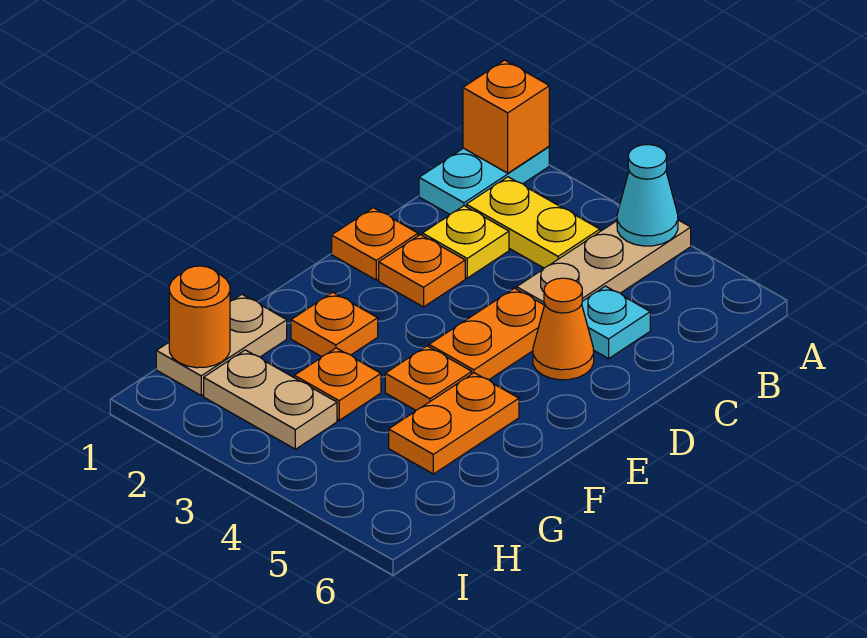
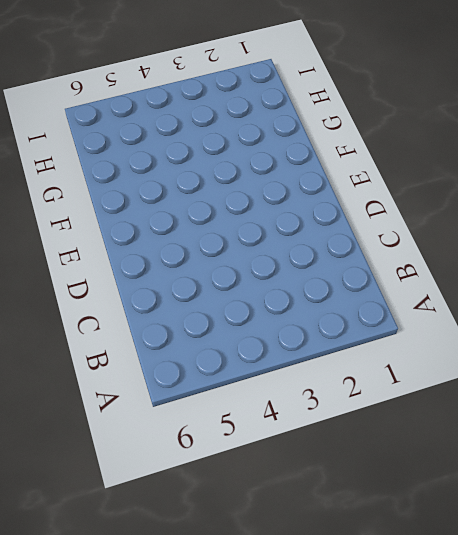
none -> cyan 1x2 plate [419,147,549,214]
none -> tan 1x3 plate [517,220,691,305]
none -> yellow 1x2 plate [466,177,600,268]

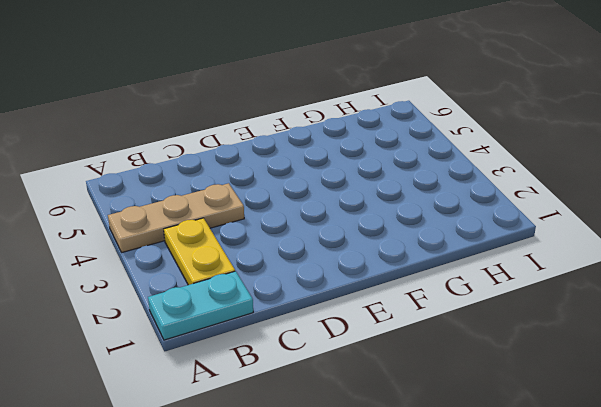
none -> yellow 1x1 plate [422,206,509,278]
none -> cyan 1x1 plate [582,286,650,359]
none -> orange 1x1 plate [332,208,418,280]

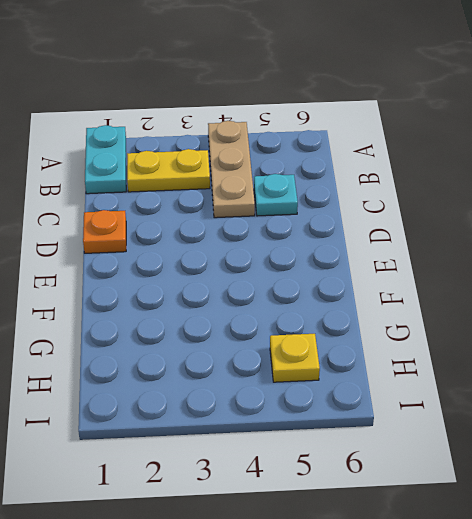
yellow 1x1 plate [270,334,320,382] -> yellow 1x1 plate moved to [422,206,509,278]
none -> orange 1x1 plate [379,235,465,307]
none -> orange 1x2 plate [429,288,544,380]
none -> orange 1x1 cone [533,278,594,380]

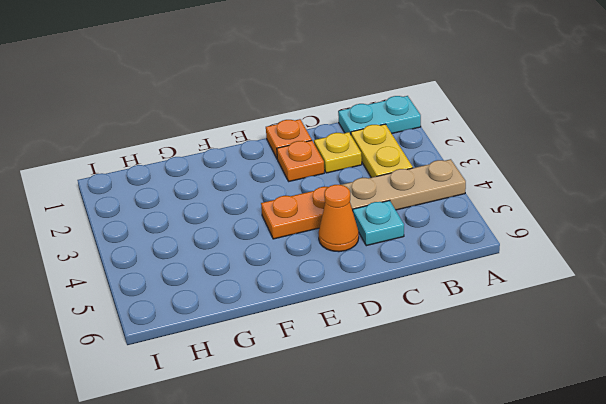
none -> orange 1x1 plate [291,292,378,357]
none -> orange 1x1 plate [385,346,472,410]
none -> orange 1x2 plate [389,373,519,474]

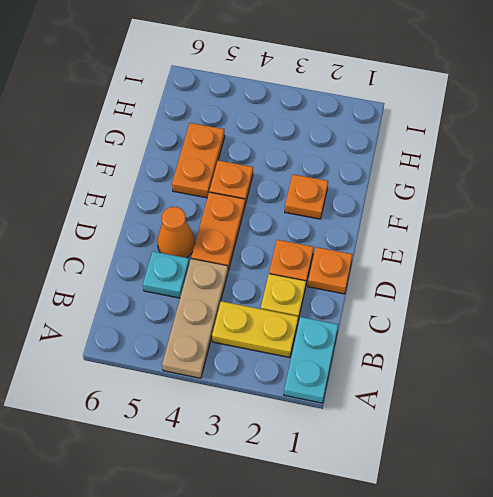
none -> tan 1x2 plate [156,294,287,395]
none -> orange 1x1 plate [294,348,381,420]
none -> tan 1x2 plate [204,350,337,449]

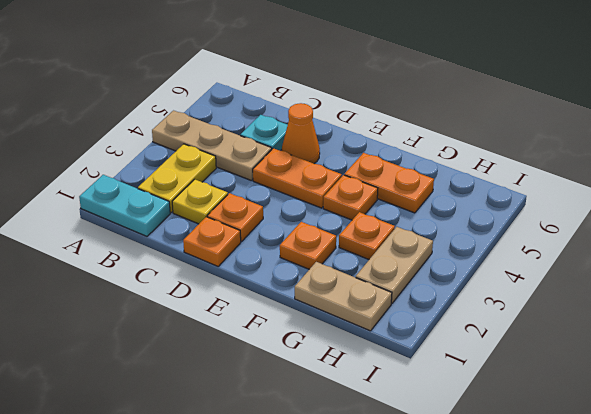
none -> orange 1x1 brick [463,60,549,173]
none -> cyan 1x1 cone [617,144,678,246]
none -> orange 1x1 round brick [169,266,230,368]

